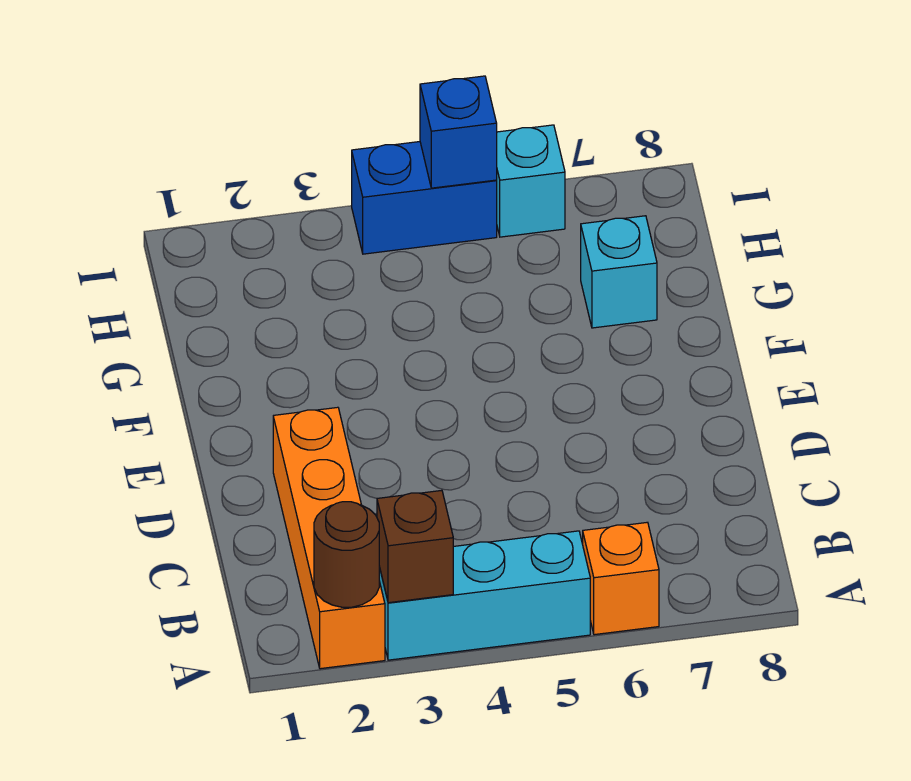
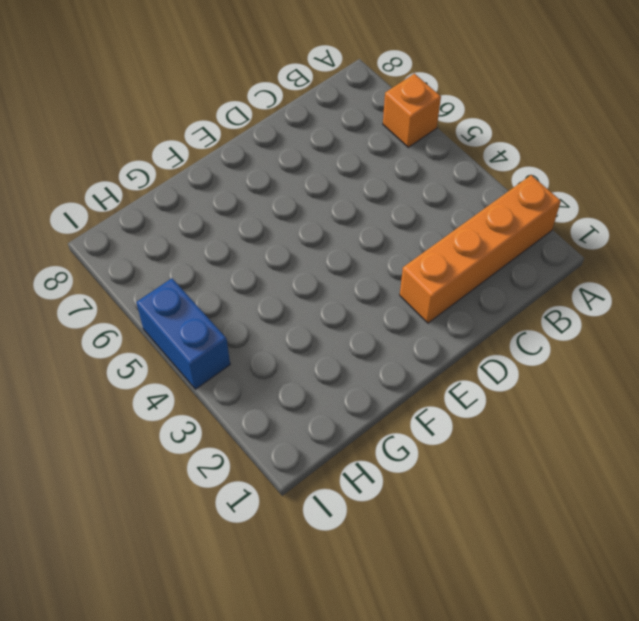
none -> cyan 1x3 brick [379,531,590,660]
none -> cyan 1x1 brick [581,216,657,328]

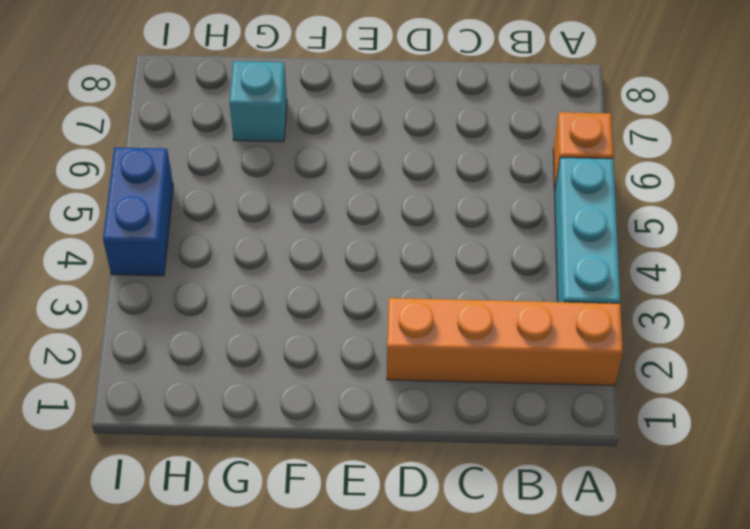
none -> cyan 1x1 brick [496,125,565,237]
none -> brown 1x1 round brick [314,502,379,607]

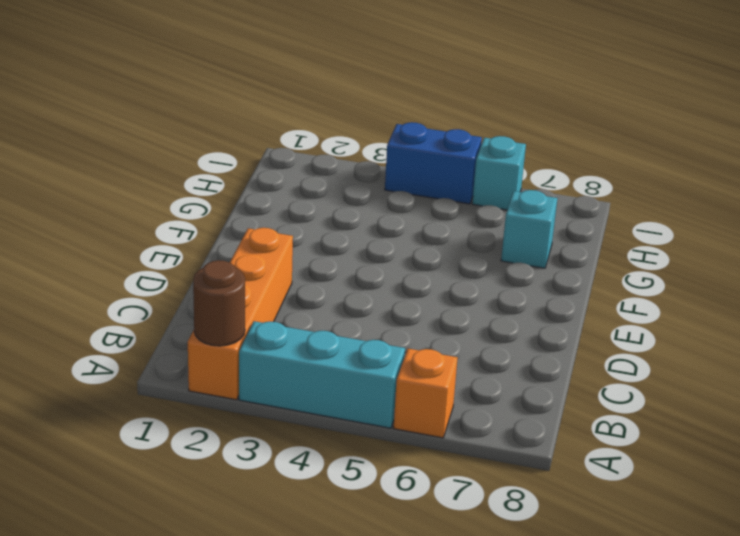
none -> brown 1x1 brick [377,490,453,603]
none -> blue 1x1 brick [420,76,497,188]

